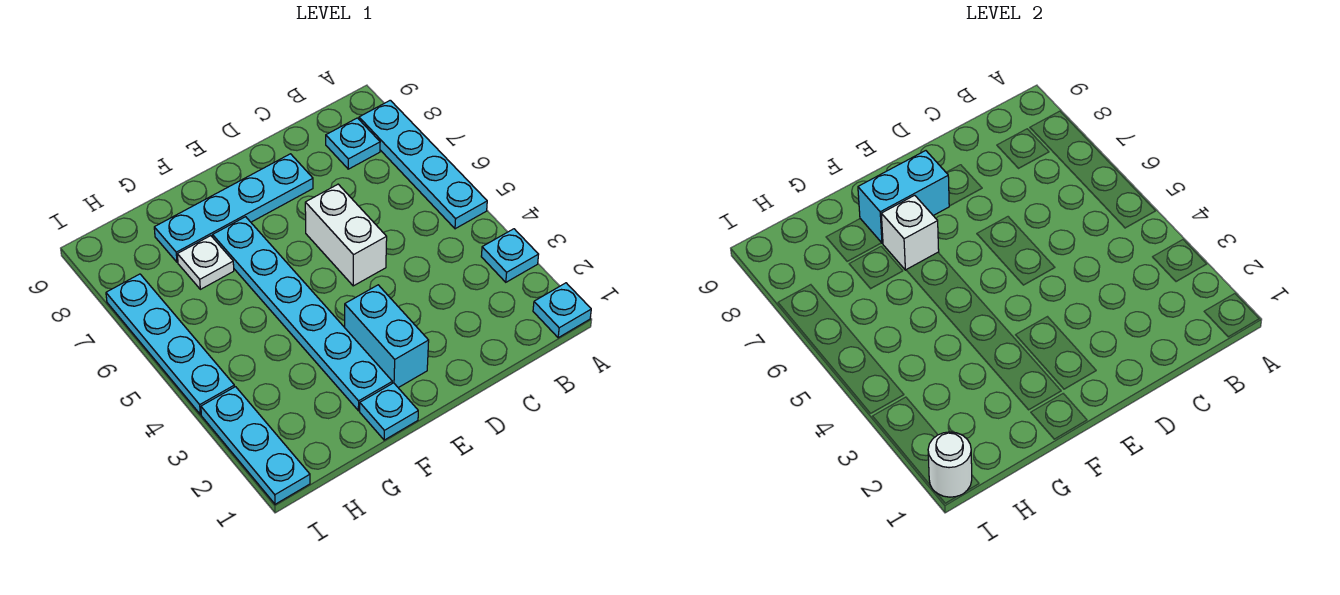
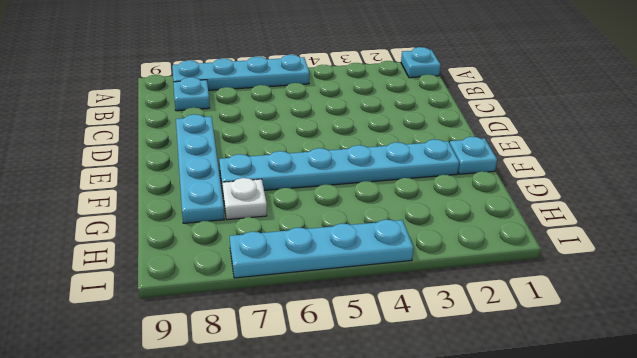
none -> cyan 1x1 plate [481,229,539,282]
none -> white 1x2 brick [305,184,387,286]
none -> cyan 1x2 brick [345,285,429,388]

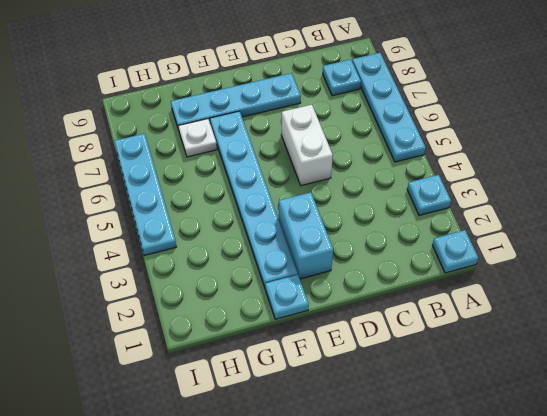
none -> cyan 1x3 plate [201,387,310,504]
none -> cyan 1x2 brick [858,151,949,243]
none -> white 1x1 brick [881,195,939,270]

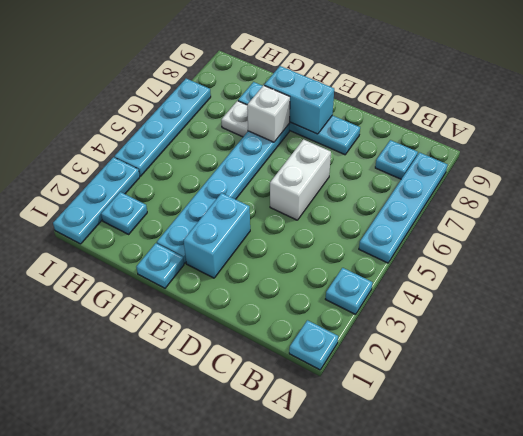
cyan 1x1 plate [101,192,147,234] -> none
none -> white 1x1 round brick [928,432,972,497]

